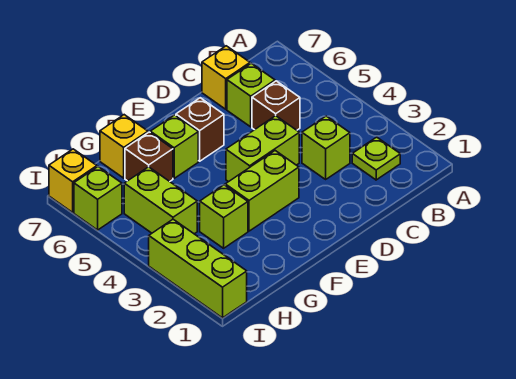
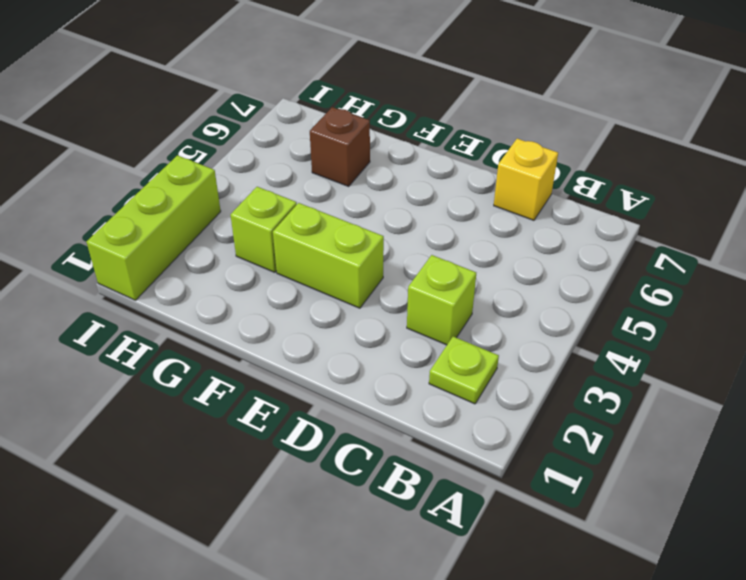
none -> brown 1x1 brick [252,81,300,130]
none -> lime 1x1 brick [227,63,275,127]
none -> lime 1x2 brick [226,116,299,182]

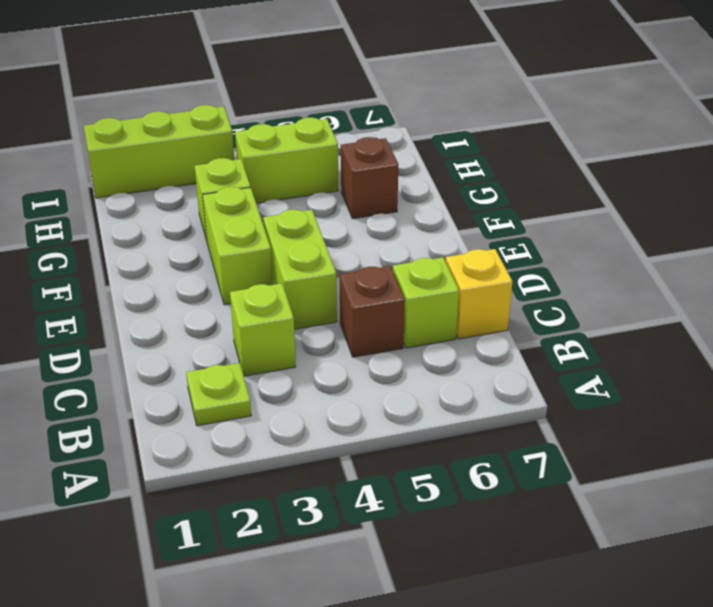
none -> brown 1x1 brick [176,98,224,161]
none -> lime 1x1 brick [150,115,198,178]
none -> yellow 1x1 brick [100,115,148,178]

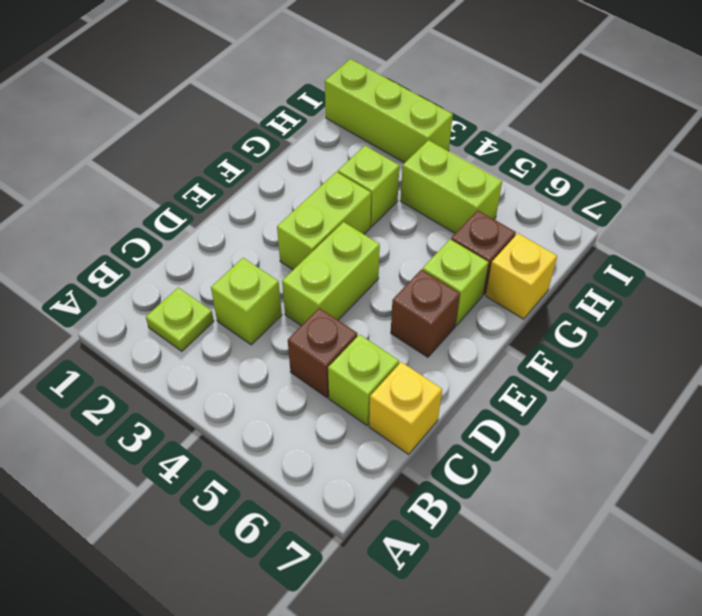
none -> lime 1x1 brick [74,167,122,230]
none -> yellow 1x1 brick [49,149,97,212]

